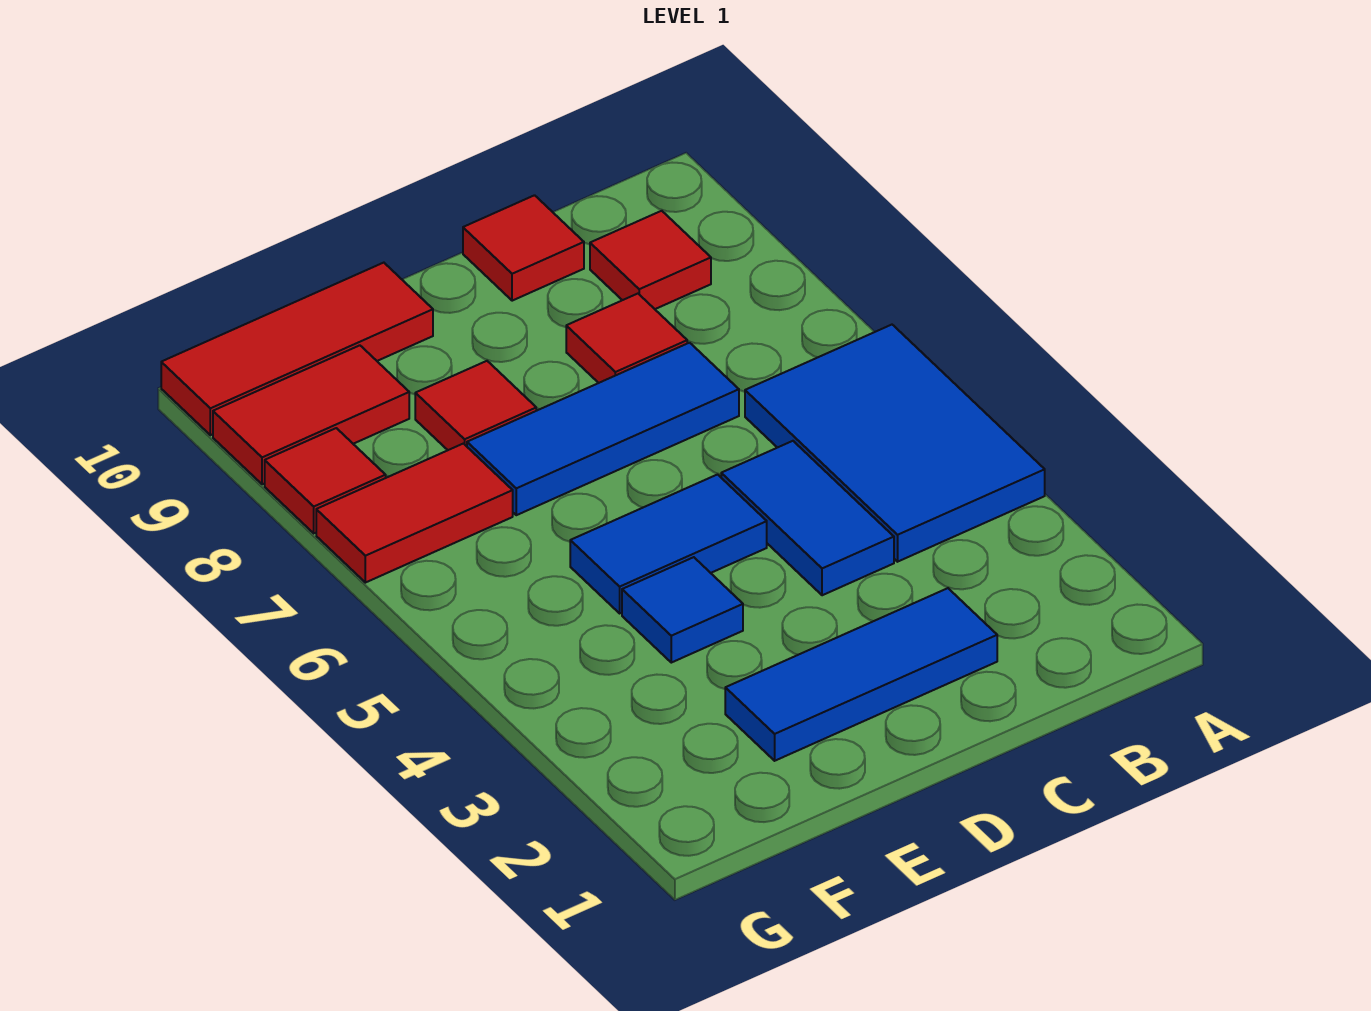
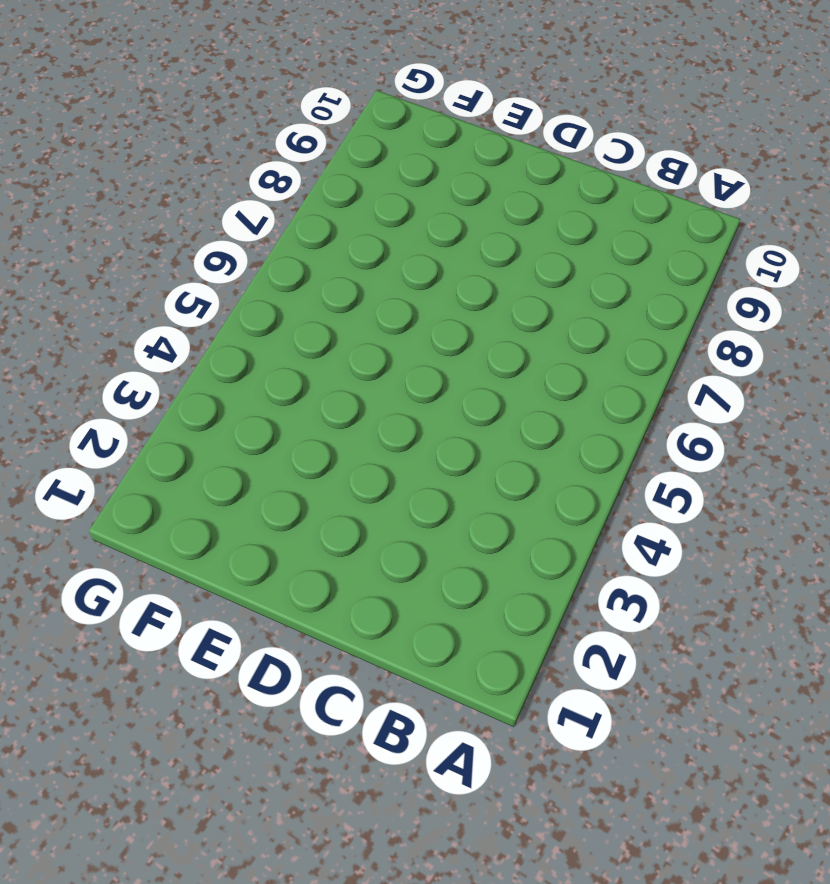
none -> blue 2x3 tile [745,325,1045,562]
none -> red 1x1 tile [590,211,711,309]
none -> blue 1x3 tile [725,588,997,761]

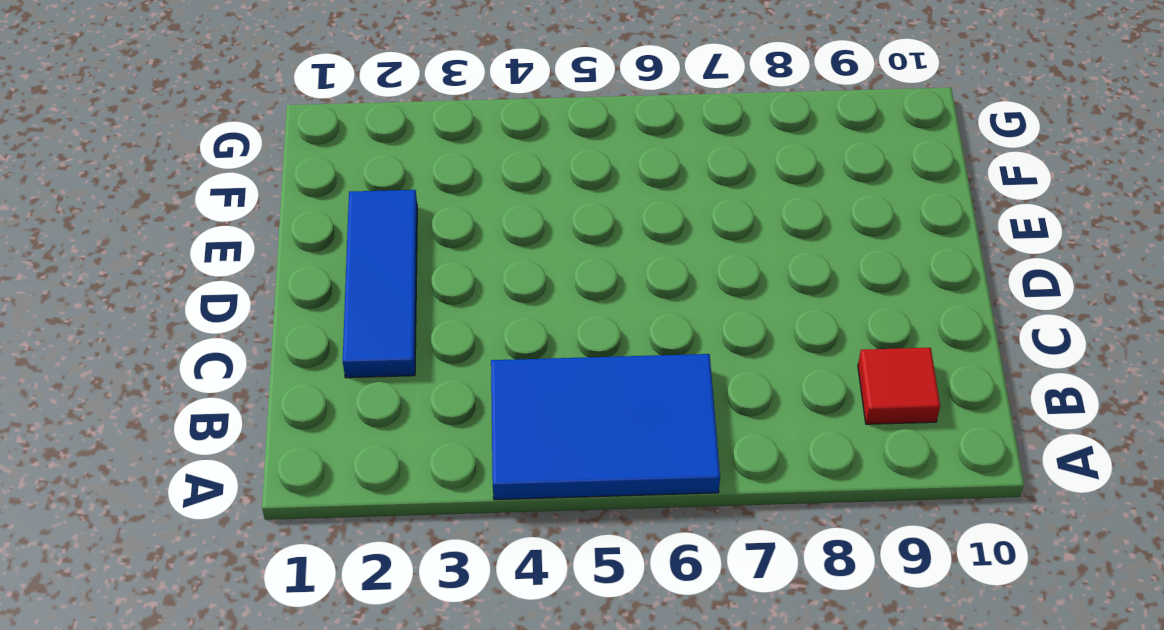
none -> blue 1x2 tile [721,441,894,595]
none -> blue 1x3 tile [467,343,739,515]
none -> red 1x1 tile [566,294,687,383]

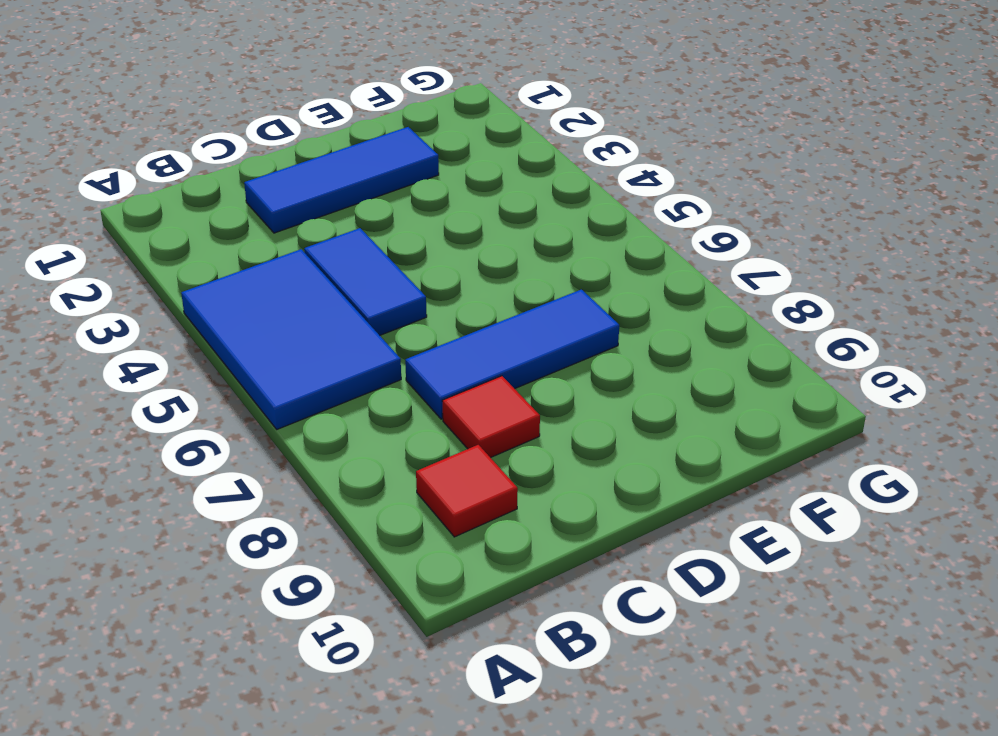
none -> red 1x1 tile [463,195,584,301]
none -> blue 1x2 tile [570,475,767,613]
none -> blue 1x1 tile [622,557,743,663]

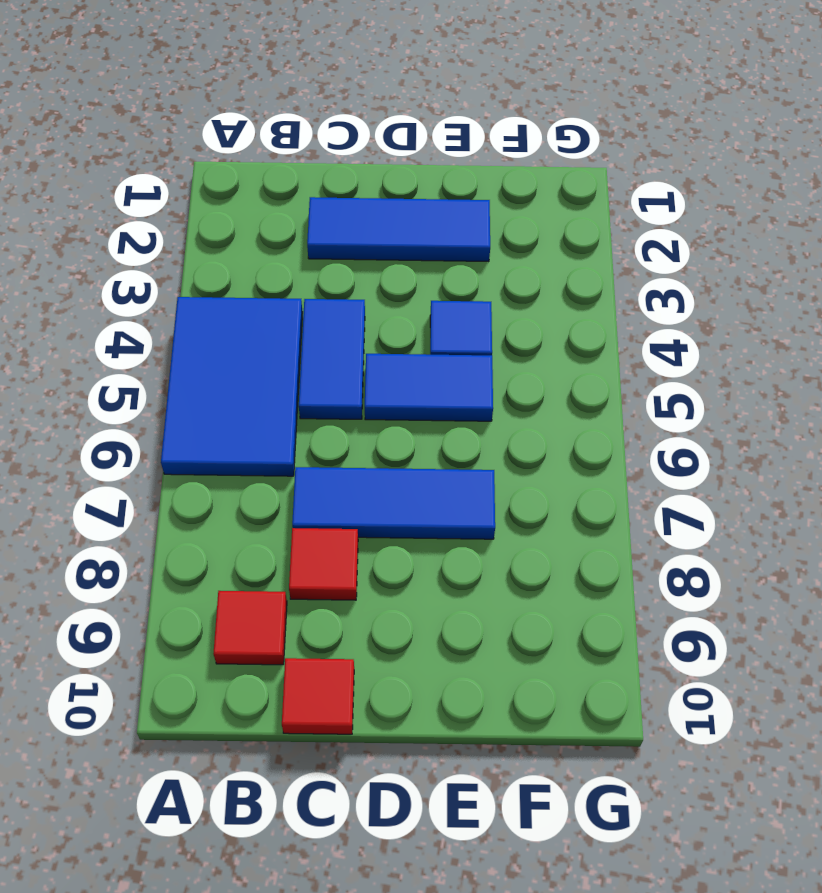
none -> red 1x1 tile [415,361,536,450]
none -> red 1x3 tile [161,263,433,435]
none -> red 1x2 tile [316,444,513,583]

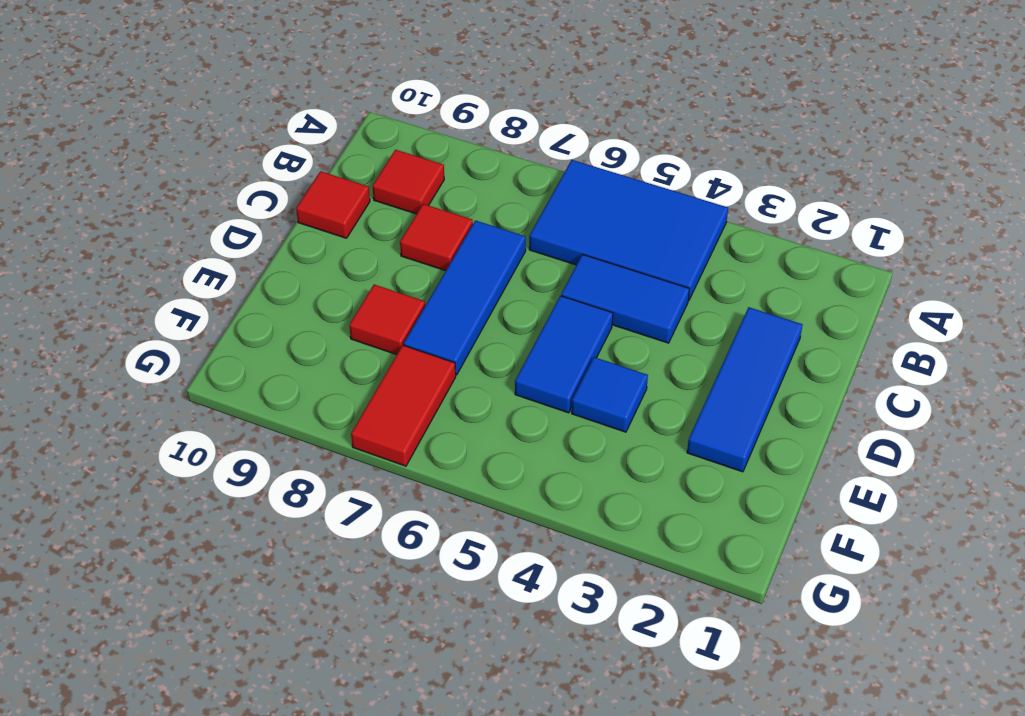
none -> red 1x3 tile [161,263,433,435]
none -> red 1x2 tile [213,345,409,484]
none -> red 1x1 tile [265,428,386,533]

